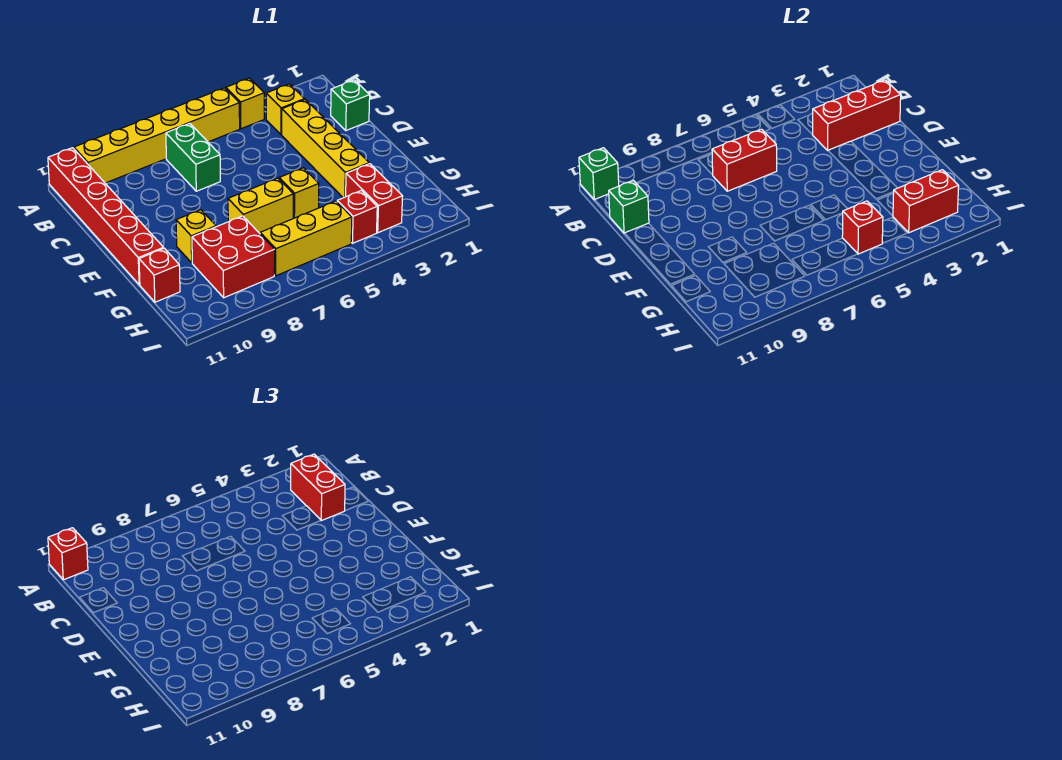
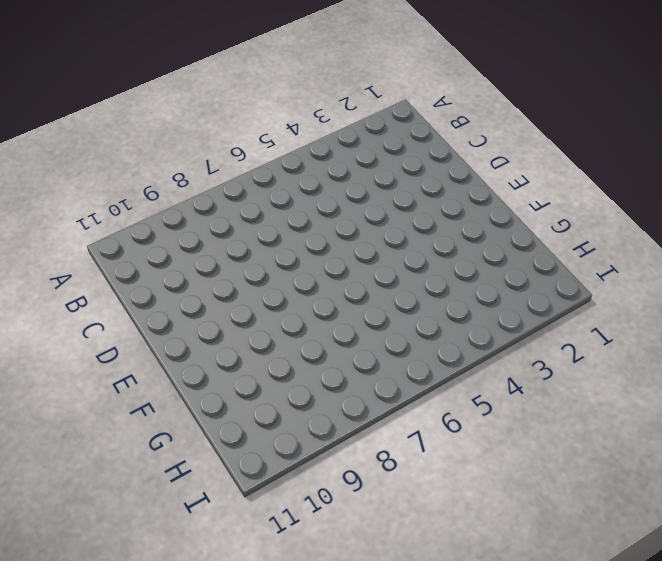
none -> yellow 1x1 brick [226,78,264,129]
none -> yellow 1x6 brick [74,88,240,183]
none -> red 1x6 brick [48,148,164,285]

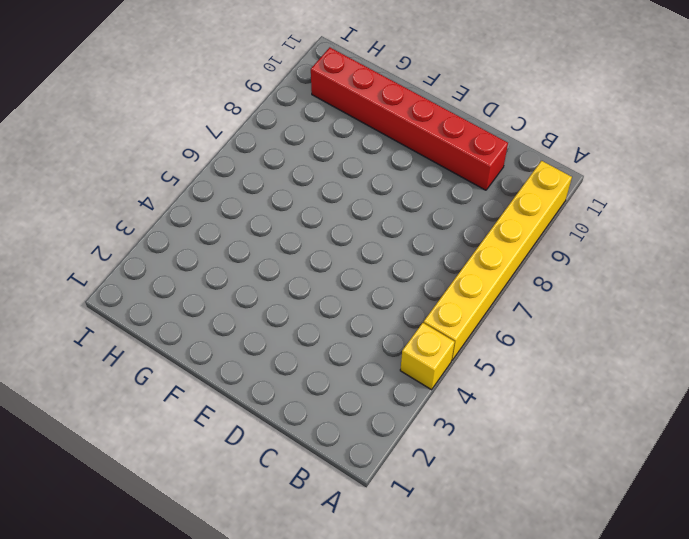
red 1x6 brick [311,47,508,190] -> red 1x6 brick moved to [48,148,164,285]
none -> yellow 1x1 brick [266,84,305,135]
none -> green 1x2 brick [166,123,220,191]
none -> green 1x1 brick [331,80,370,131]

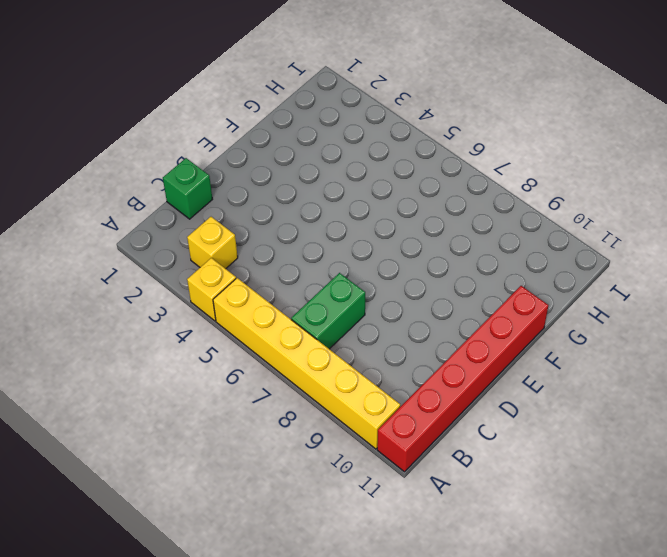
none -> yellow 1x4 brick [282,100,369,198]
none -> yellow 1x1 brick [279,168,319,218]
none -> yellow 1x2 brick [228,178,293,233]

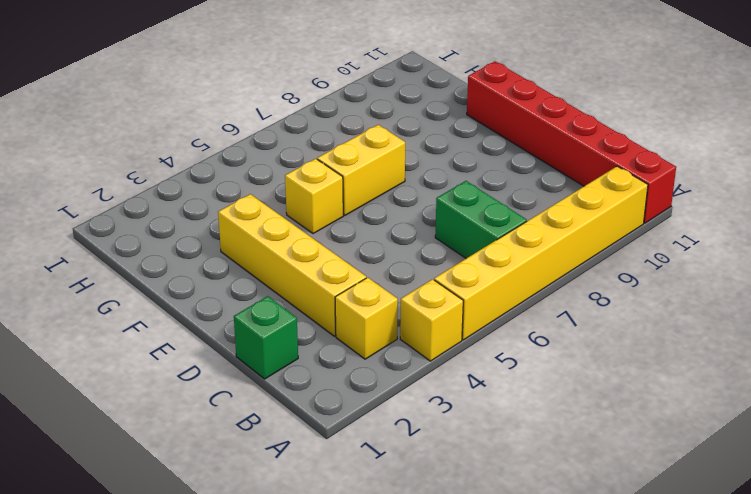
none -> yellow 1x1 brick [176,210,216,263]
none -> red 1x2 brick [346,164,403,233]
none -> red 2x2 brick [192,216,275,298]

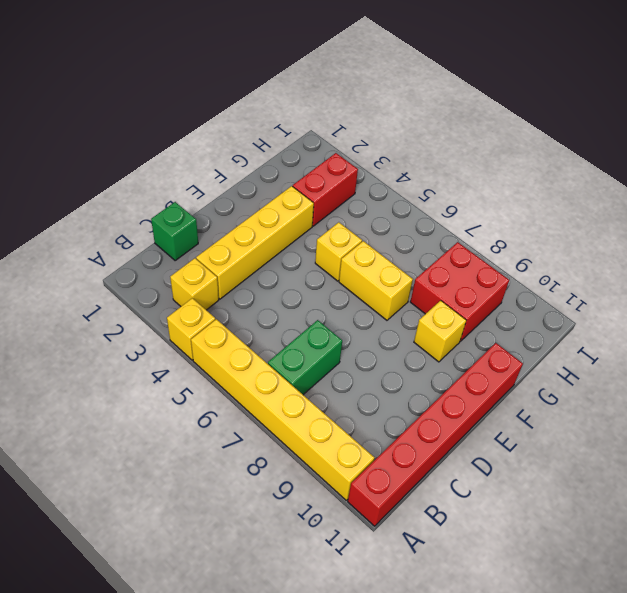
none -> red 1x1 brick [139,248,180,302]
none -> red 1x1 brick [337,190,377,243]
none -> yellow 1x3 brick [260,201,352,276]

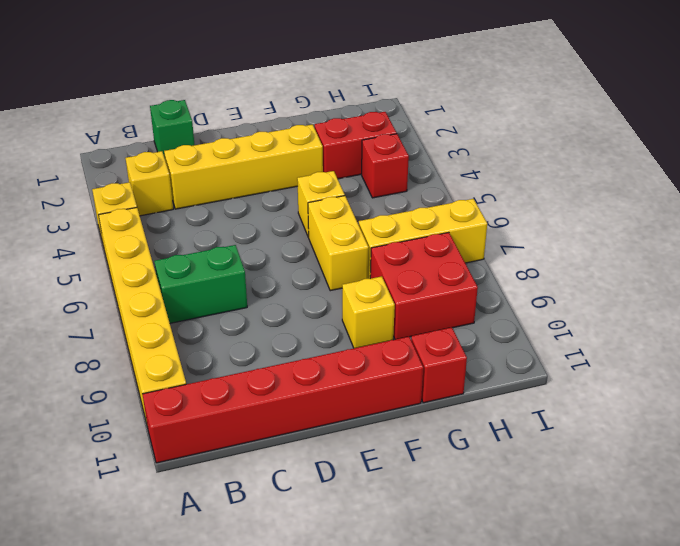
yellow 1x3 brick [359,199,487,279] -> yellow 1x3 brick turned to [260,201,352,276]
none -> green 1x1 brick [579,148,619,200]
none -> red 1x3 brick [813,80,901,150]
none -> red 1x2 brick [712,129,777,191]

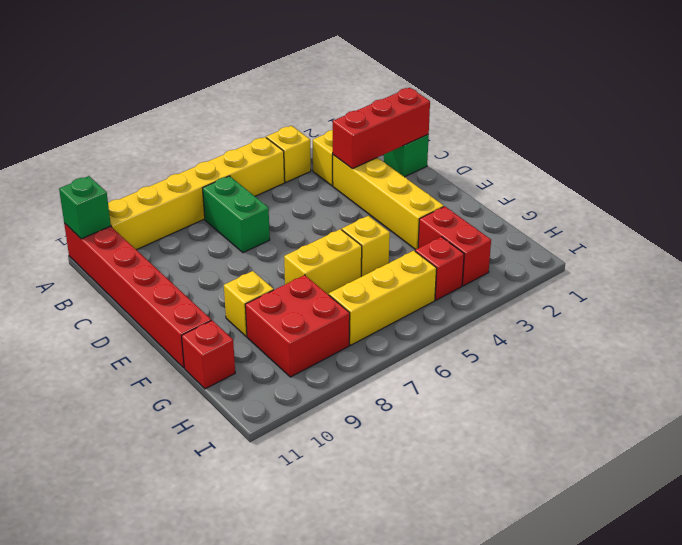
none -> red 1x2 brick [712,129,777,191]
none -> green 1x1 brick [609,180,649,233]
none -> red 1x2 brick [893,170,959,233]

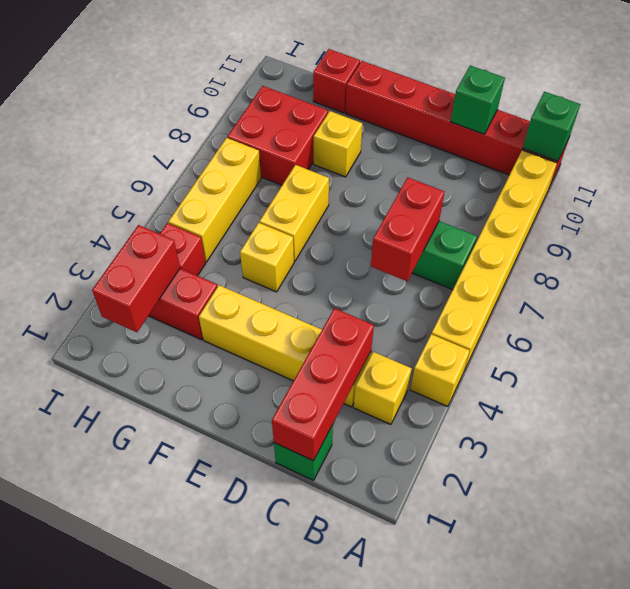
none -> red 1x1 brick [842,201,883,254]
none -> red 1x1 brick [48,528,88,580]
none -> red 1x2 brick [291,454,345,521]

